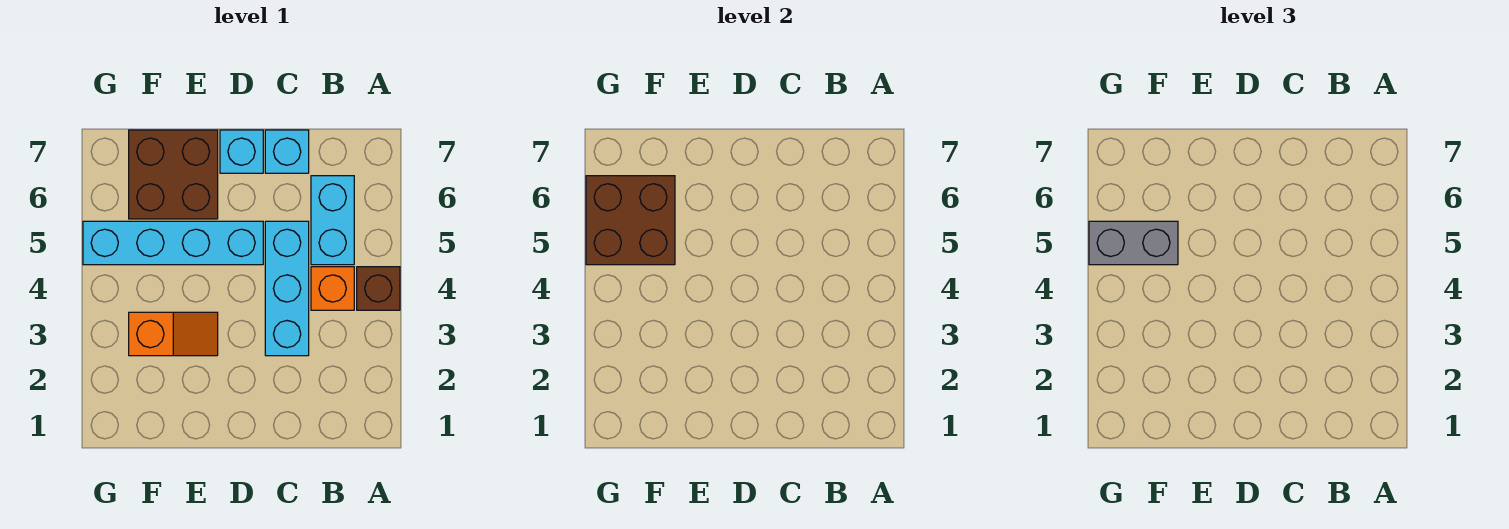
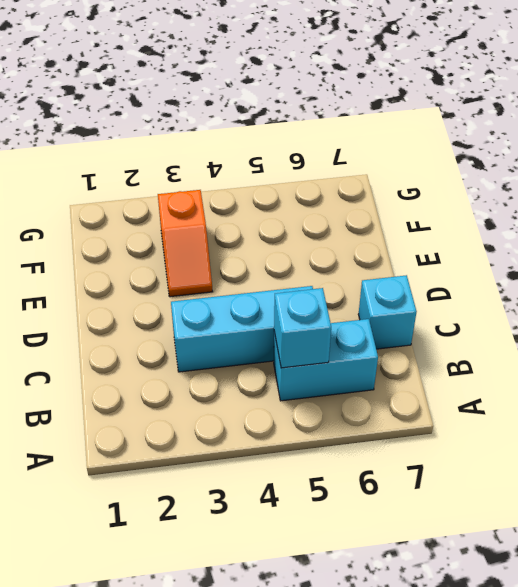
cyan 1x1 brick [274,288,331,368] -> cyan 1x1 brick moved to [220,130,263,173]
none -> brown 1x1 brick [357,267,400,310]
none -> orange 1x1 brick [311,267,354,310]

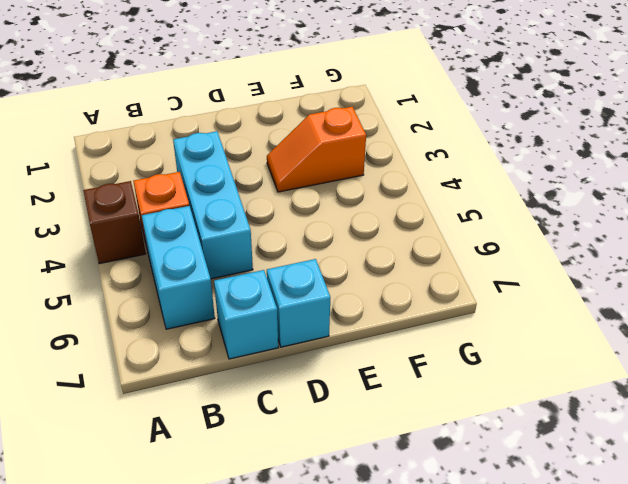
none -> cyan 1x4 brick [83,221,263,265]
none -> brown 2x2 brick [129,130,218,219]

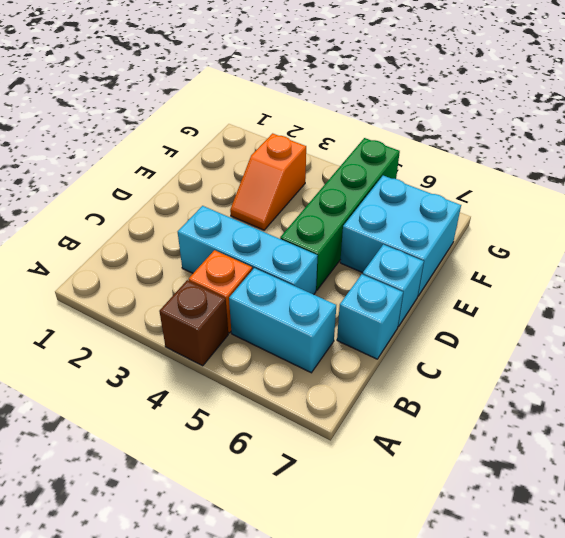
green 1x4 brick [280,138,400,290] -> cyan 1x4 brick [83,221,263,265]
cyan 2x2 brick [340,176,461,296] -> brown 2x2 brick [129,130,218,219]
none -> brown 2x2 brick [586,176,675,265]
none -> grey 1x2 brick [1089,221,1178,265]

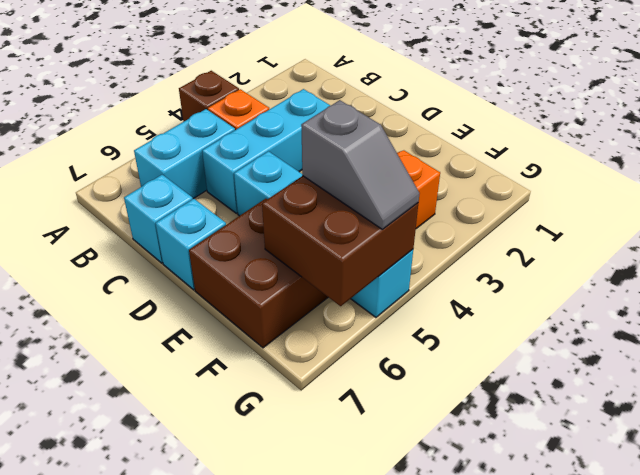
grey 1x2 slope [301,100,420,229] -> grey 1x2 brick [1089,221,1178,265]

